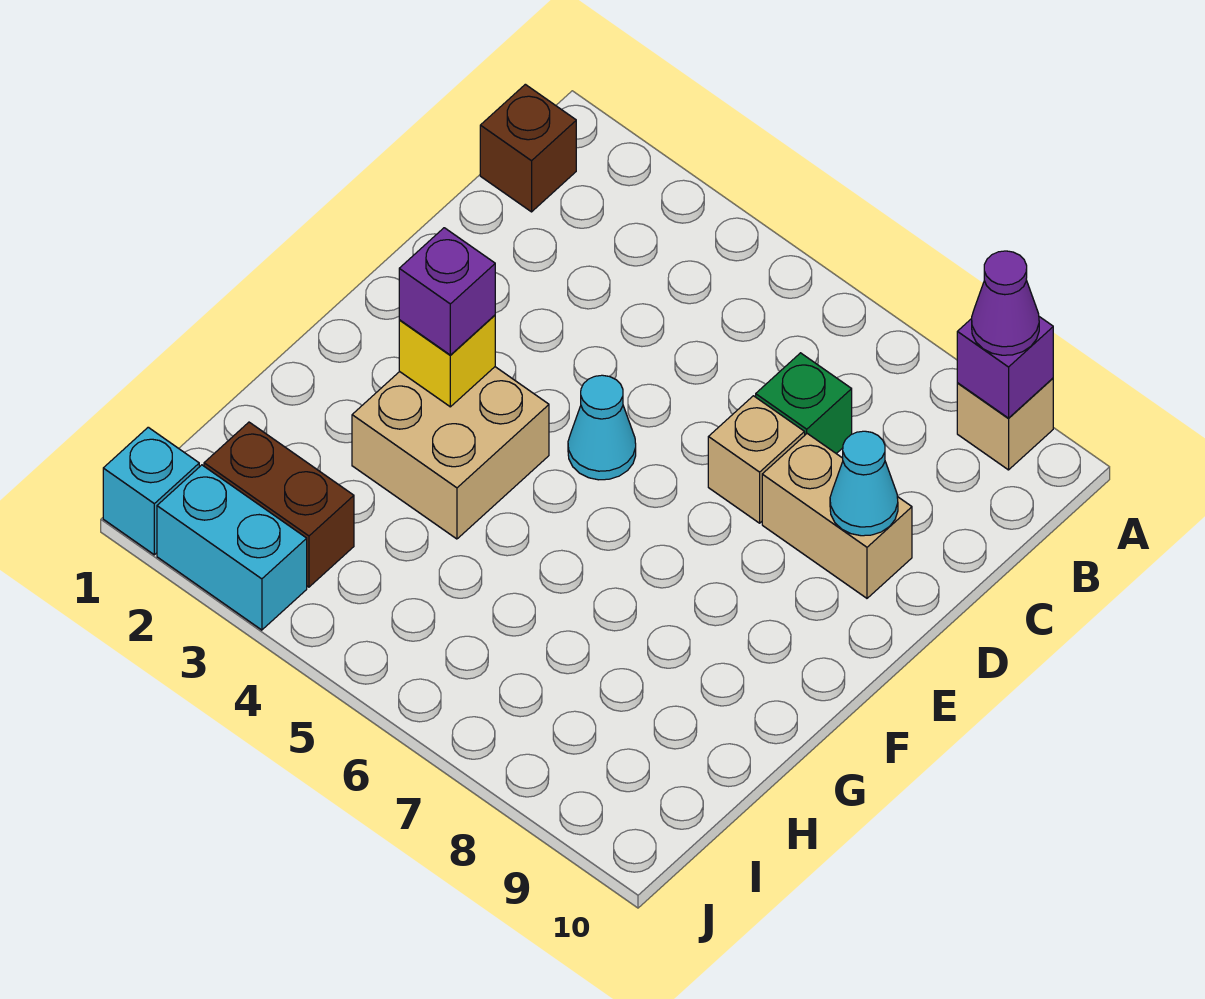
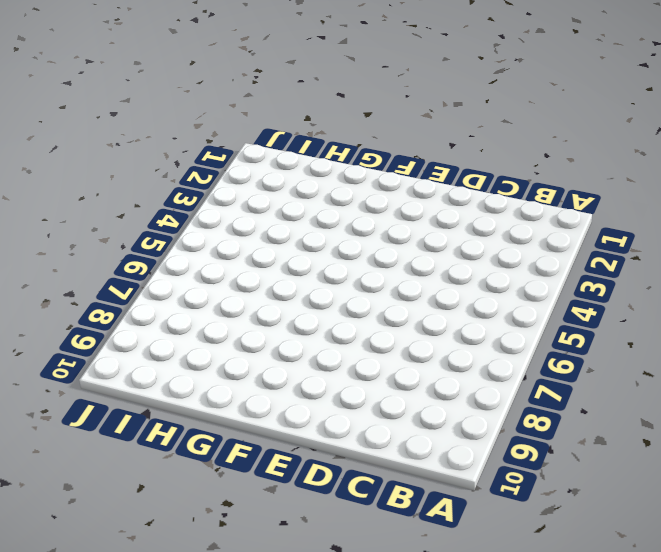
none -> tan 1x1 brick [957,378,1053,470]
none -> brown 1x1 brick [480,84,576,212]
none -> green 1x1 brick [756,353,852,454]

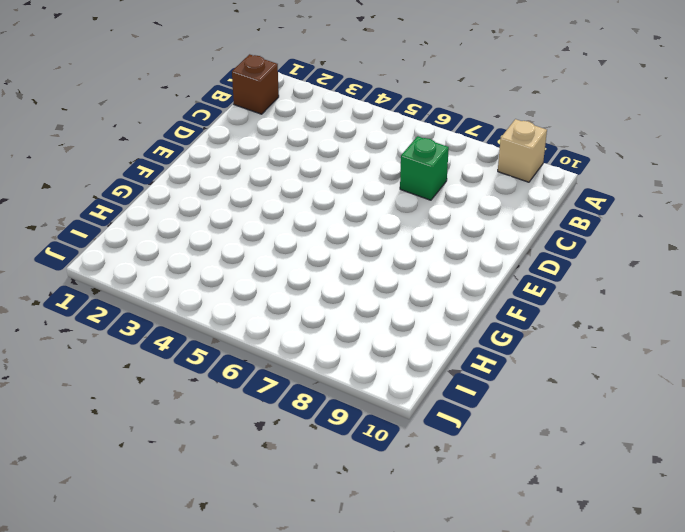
none -> tan 1x1 brick [708,396,805,523]
none -> tan 1x2 brick [762,434,912,598]
none -> cyan 1x1 cone [568,375,636,480]

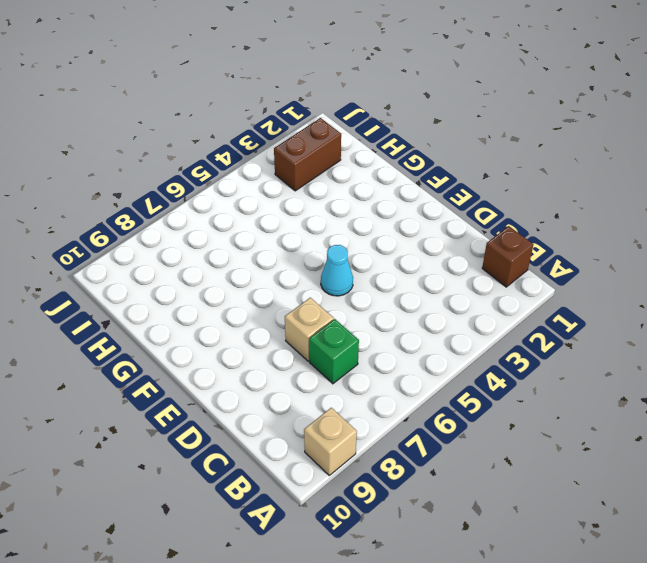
none -> tan 1x2 brick [762,434,912,598]
none -> tan 2x2 brick [352,367,549,539]
none -> cyan 1x1 brick [103,427,199,555]

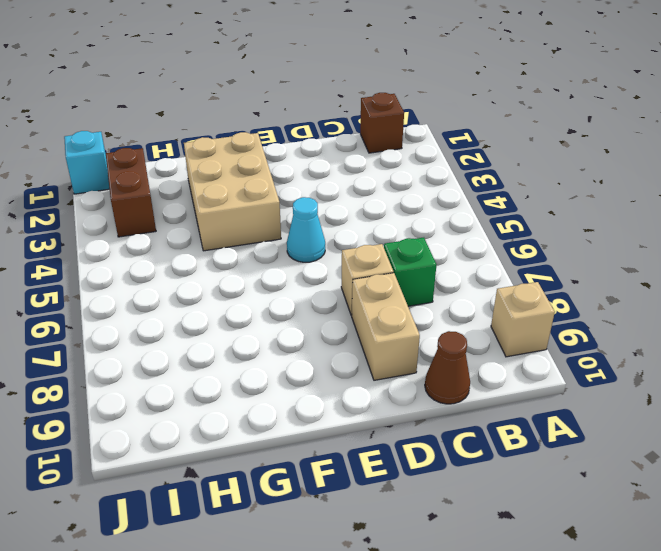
brown 1x1 cone [425,331,470,404] -> none
tan 2x3 brick [184,132,281,251] -> tan 2x2 brick [352,367,549,539]
none -> cyan 1x2 brick [157,465,307,630]
none -> purple 1x1 brick [957,317,1053,418]
none -> cyan 1x1 cone [830,431,898,536]

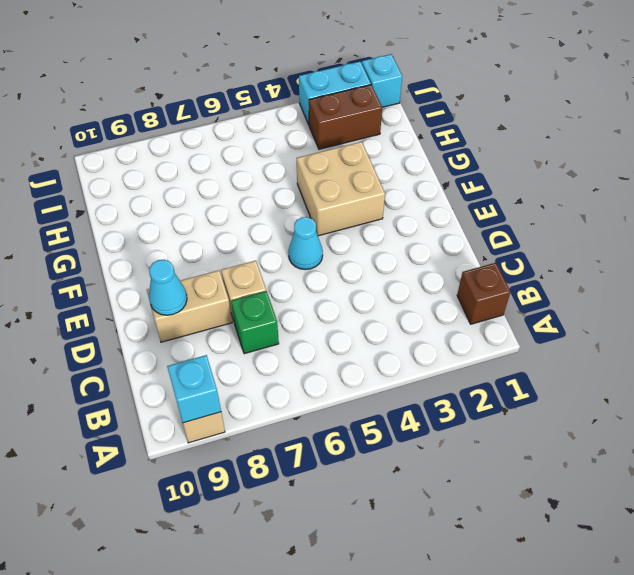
cyan 1x1 brick [167,355,221,423] -> purple 1x1 brick [957,317,1053,418]
none -> yellow 1x1 brick [399,315,495,407]
none -> purple 1x1 cone [972,251,1039,355]
none -> purple 1x1 brick [399,228,495,355]

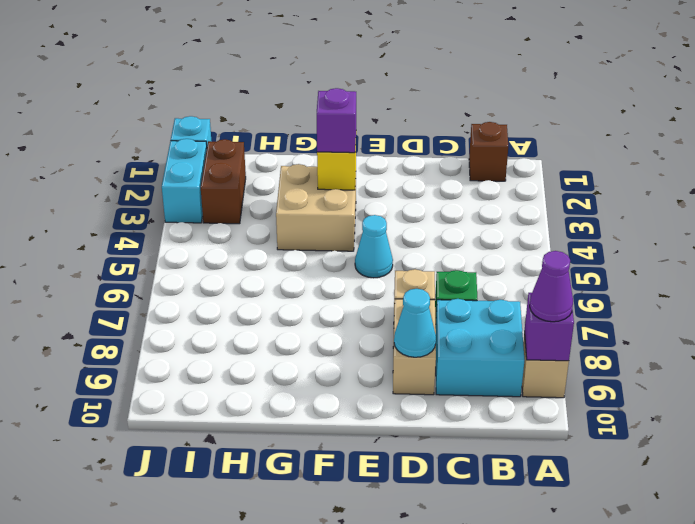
cyan 2x2 brick [436,299,525,397] -> none

